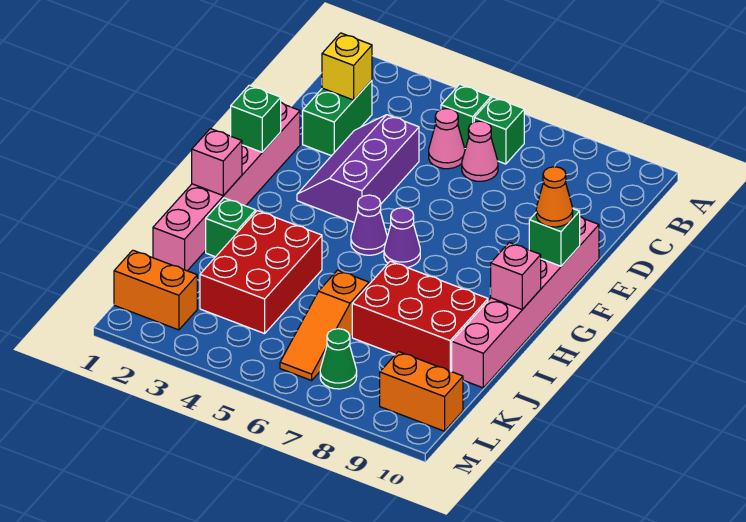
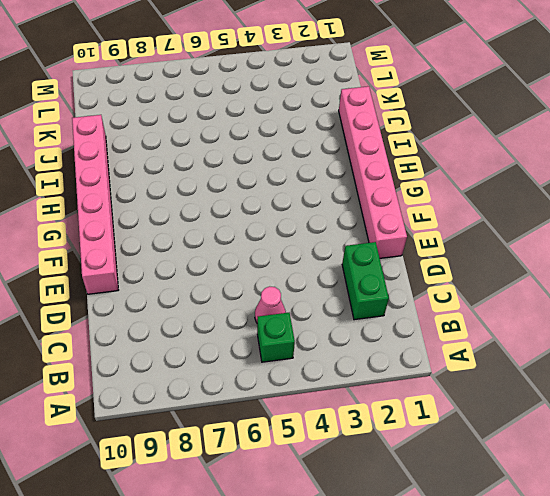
none -> green 1x1 brick [474,97,524,164]
none -> pink 1x1 cone [462,121,498,181]
none -> purple 2x3 slope [297,115,419,223]

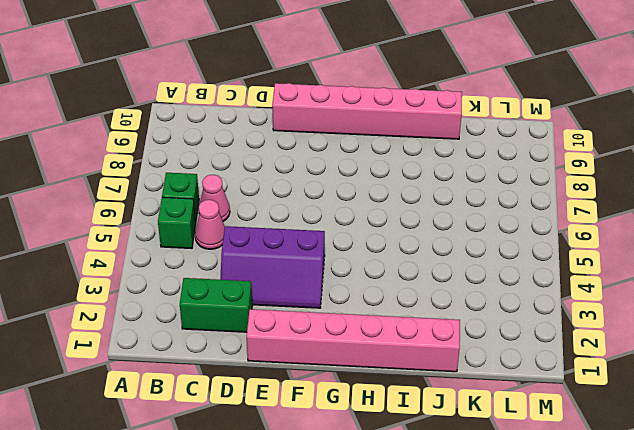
none -> purple 1x1 cone [351,195,387,255]
none -> purple 1x1 cone [384,208,420,267]
none -> green 1x1 brick [206,198,256,257]

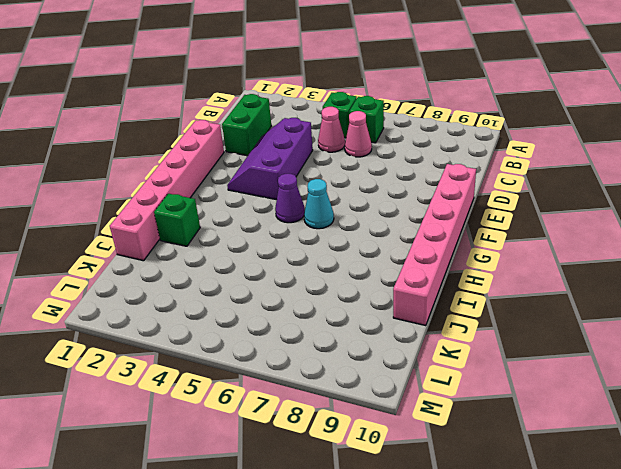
cyan 1x1 cone [304,179,334,229] -> purple 1x1 cone [384,208,420,267]
none -> red 2x3 brick [200,211,322,334]
none -> red 2x3 brick [352,261,488,372]
none -> orange 1x3 slope [280,270,369,380]

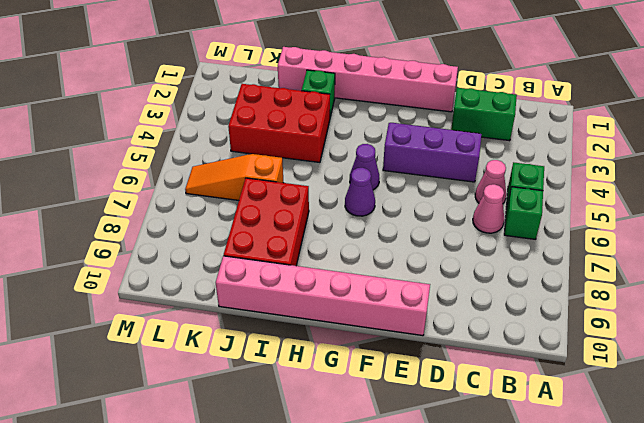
none -> orange 1x2 brick [114,250,197,330]
none -> green 1x1 cone [320,329,357,389]
none -> orange 1x2 brick [380,351,463,431]

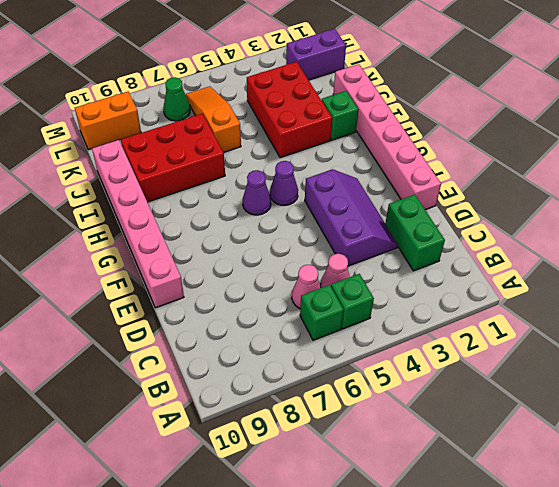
purple 1x2 brick [286,29,346,80] -> orange 1x2 brick [114,250,197,330]
none -> yellow 1x1 brick [322,33,372,100]
none -> green 1x1 brick [231,85,281,152]
none -> green 1x1 brick [529,209,580,266]

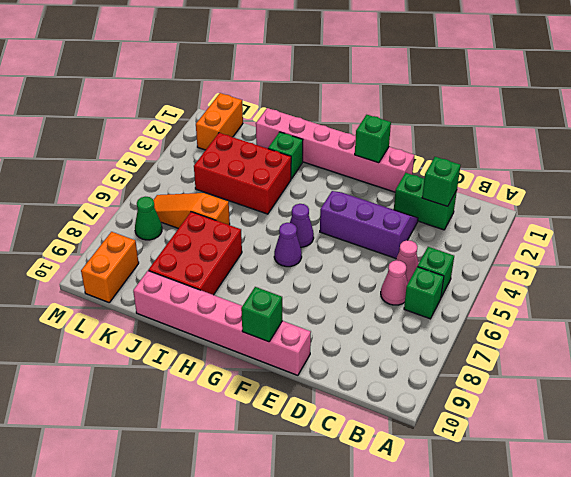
green 1x1 brick [422,157,461,206] -> yellow 1x1 brick [322,33,372,100]
none -> pink 1x1 brick [192,129,242,196]
none -> pink 1x1 brick [490,243,541,309]
none -> orange 1x1 cone [536,167,573,227]

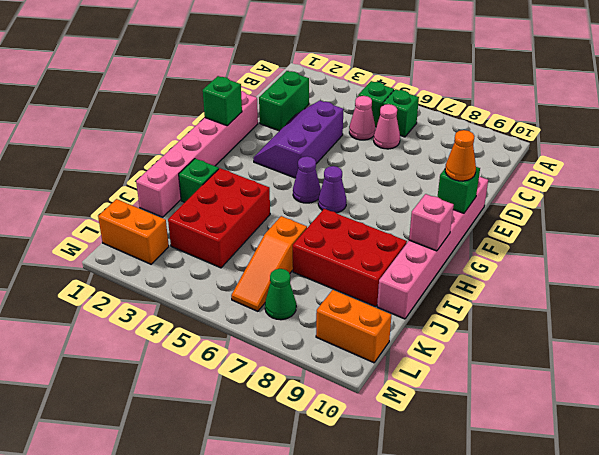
none -> yellow 1x1 brick [322,33,372,100]
none -> pink 1x1 brick [192,129,242,196]

